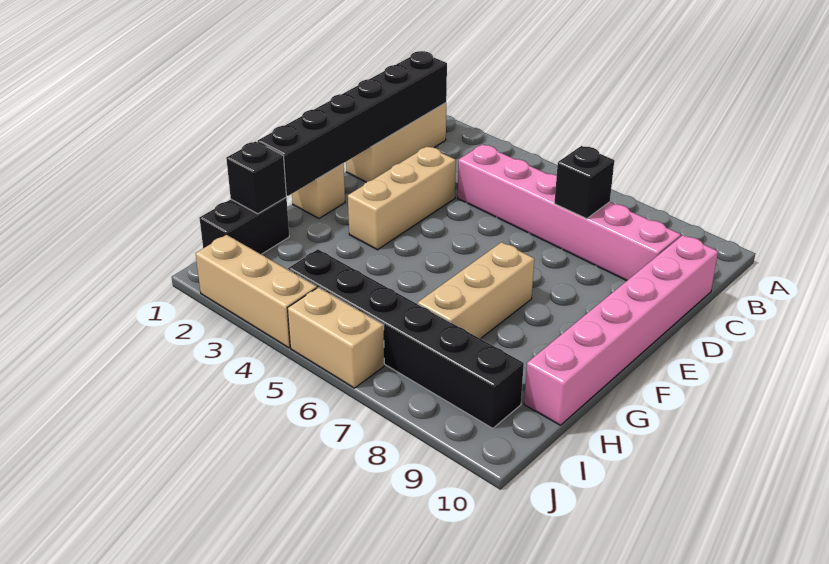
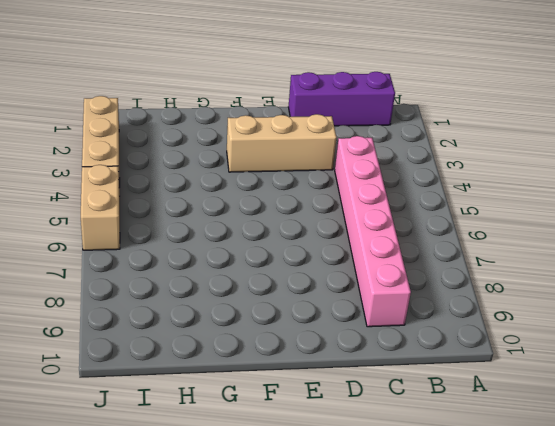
purple 1x3 brick [289,72,395,126] -> tan 1x3 brick [346,103,446,182]
none -> pink 1x6 brick [524,235,718,425]
none -> tan 1x1 brick [292,164,345,218]
none -> tan 1x3 brick [418,242,534,339]

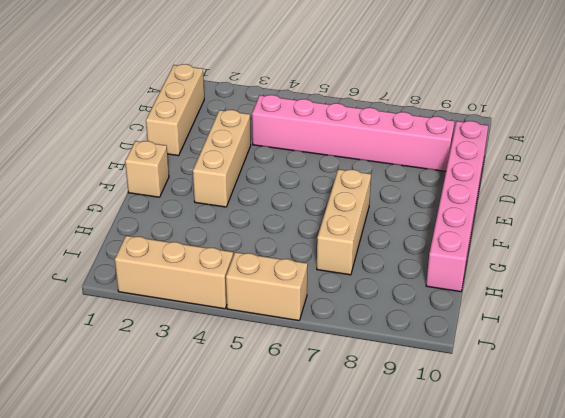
none -> black 1x2 brick [200,198,289,254]
none -> black 1x6 brick [288,249,524,428]
none -> black 1x6 brick [257,51,447,196]

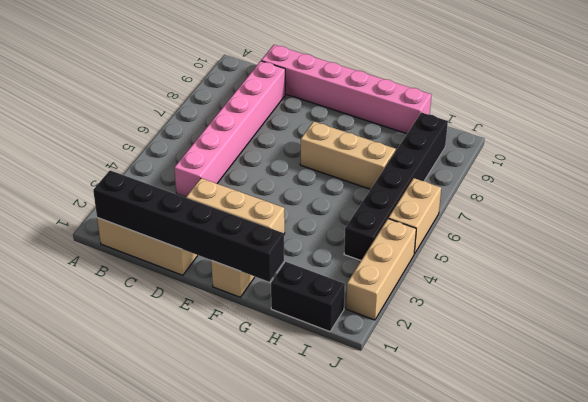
none -> black 1x1 brick [554,146,614,219]
none -> black 1x1 brick [226,141,286,214]

